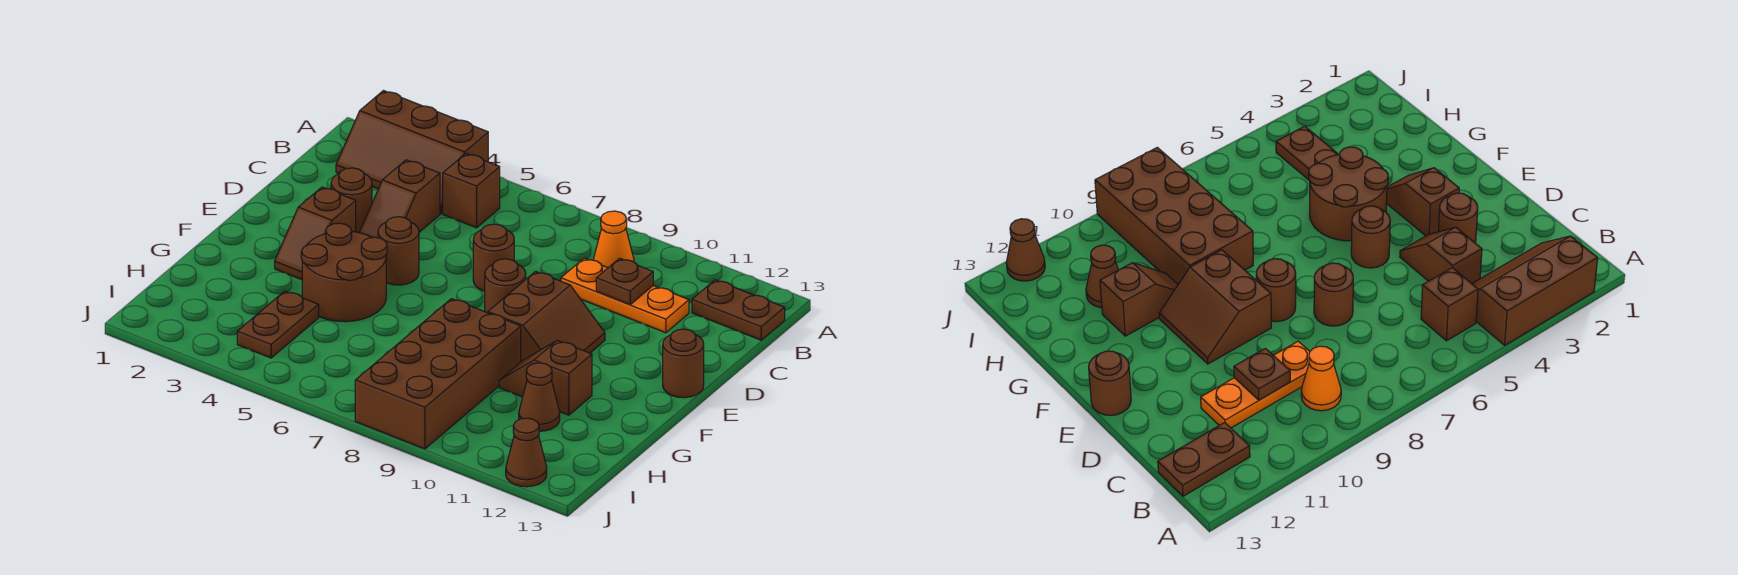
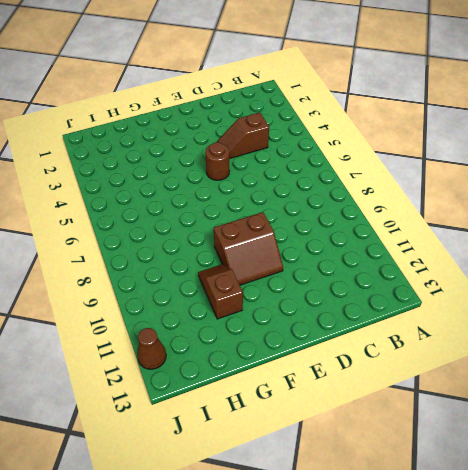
none -> brown 2x3 slope [336,91,488,214]
none -> brown 1x1 brick [443,153,500,228]
none -> orange 1x1 cone [594,211,634,268]

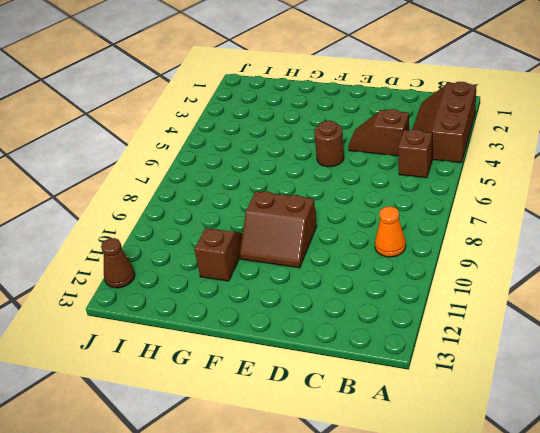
none -> brown 1x2 plate [692,280,785,340]
none -> orange 1x3 plate [561,258,689,333]
none -> brown 1x1 round brick [331,168,372,233]

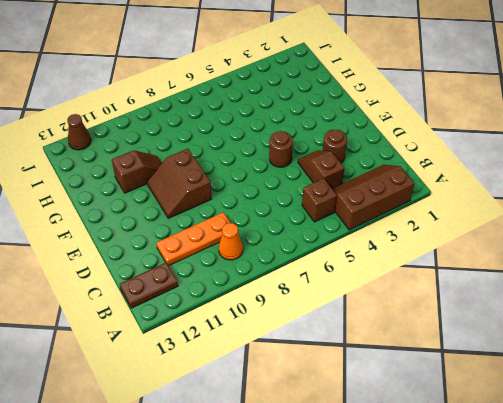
none -> brown 1x1 round brick [473,224,514,291]
none -> brown 1x2 slope [275,187,356,280]
none -> brown 1x1 round brick [485,259,526,313]

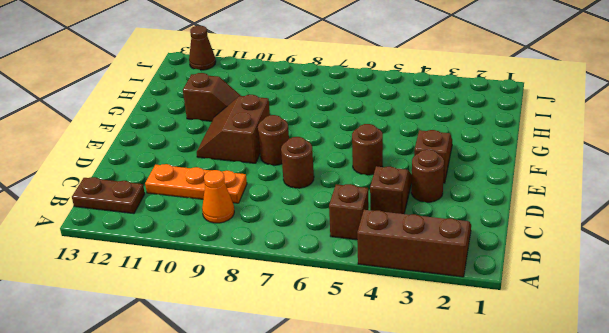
none -> brown 1x1 round brick [663,329,704,398]
none -> brown 2x2 round brick [301,223,387,322]
none -> brown 2x4 brick [355,299,521,449]

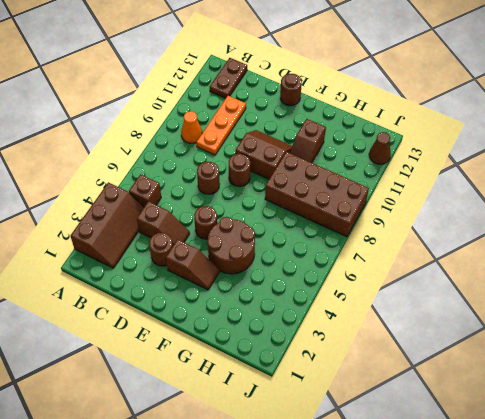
none -> brown 1x2 plate [237,291,319,358]
none -> brown 1x1 cone [519,363,560,431]
none -> brown 1x1 plate [596,258,653,304]

